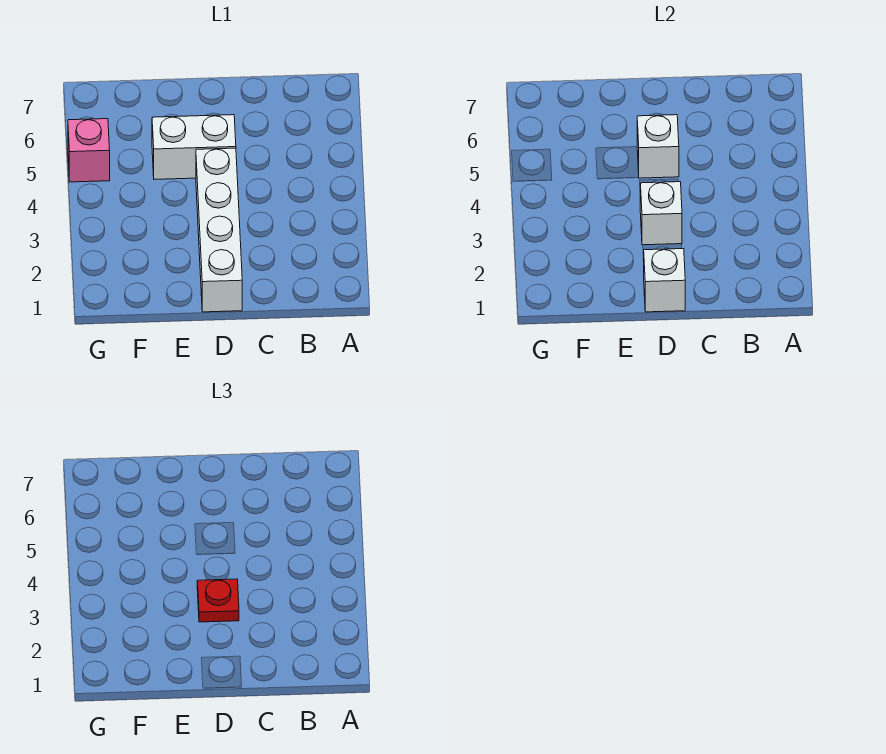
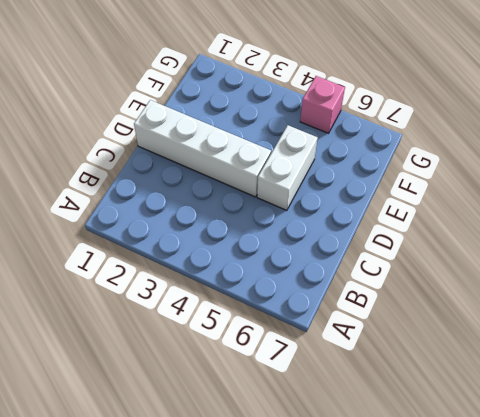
none -> white 1x1 brick [644,249,685,312]
none -> white 1x1 brick [640,182,682,245]

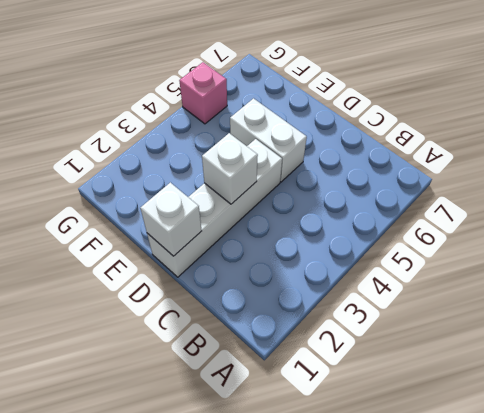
none -> white 1x1 brick [637,115,679,178]
none -> red 1x1 plate [197,579,239,622]

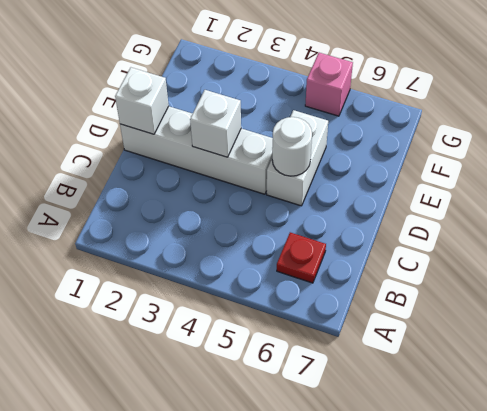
red 1x1 plate [277,232,326,283] -> red 1x1 plate moved to [197,579,239,622]
white 1x1 round brick [272,117,312,176] -> white 1x1 brick [637,115,679,178]

